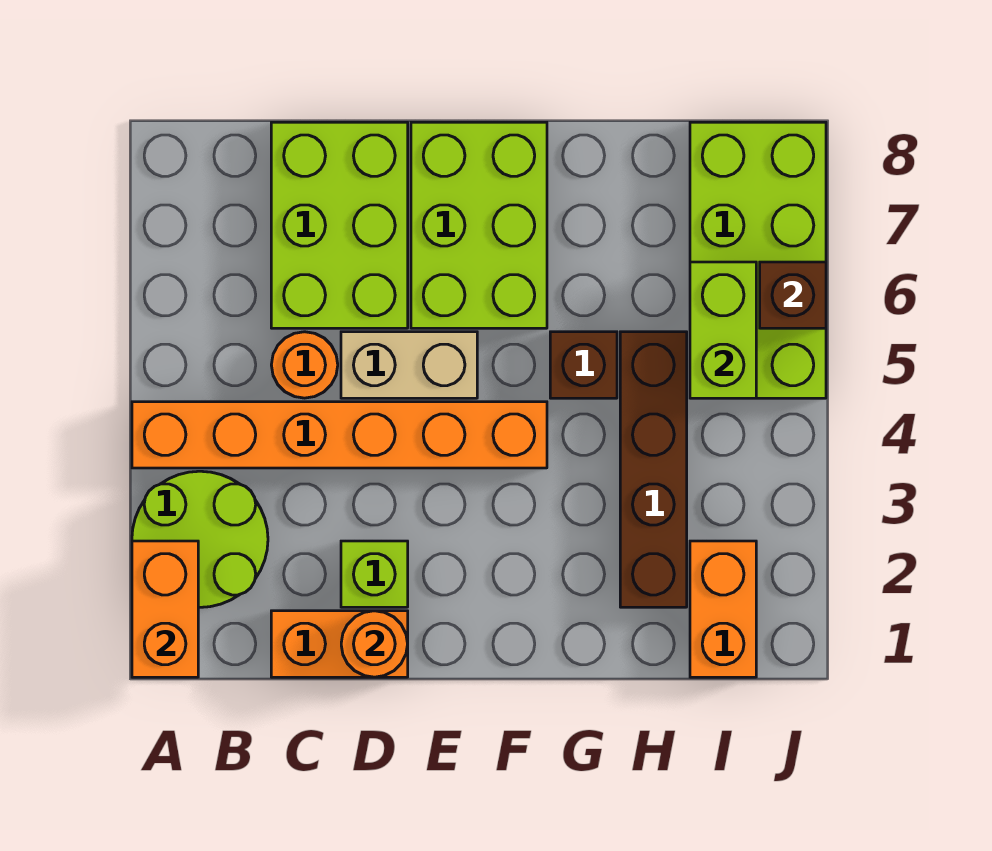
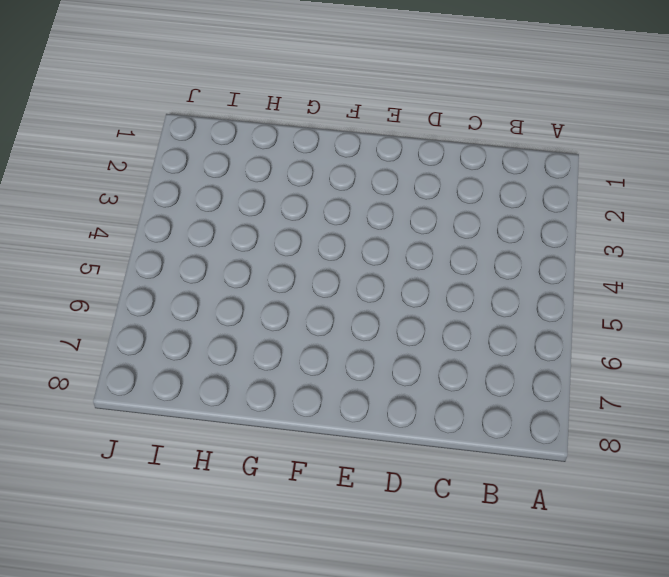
none -> lime 2x2 round brick [132,471,268,607]
none -> orange 1x6 brick [132,402,547,468]
none -> orange 1x2 brick [271,611,408,677]

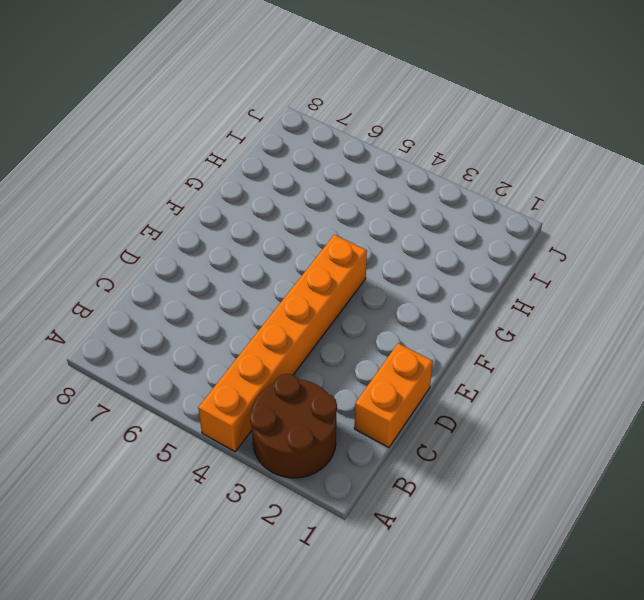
brown 2x2 round brick [250,374,337,478] -> lime 2x2 round brick [132,471,268,607]
none -> orange 1x1 round brick [271,332,338,398]
none -> lime 2x3 brick [271,122,408,328]
none -> lime 1x1 brick [341,541,408,607]

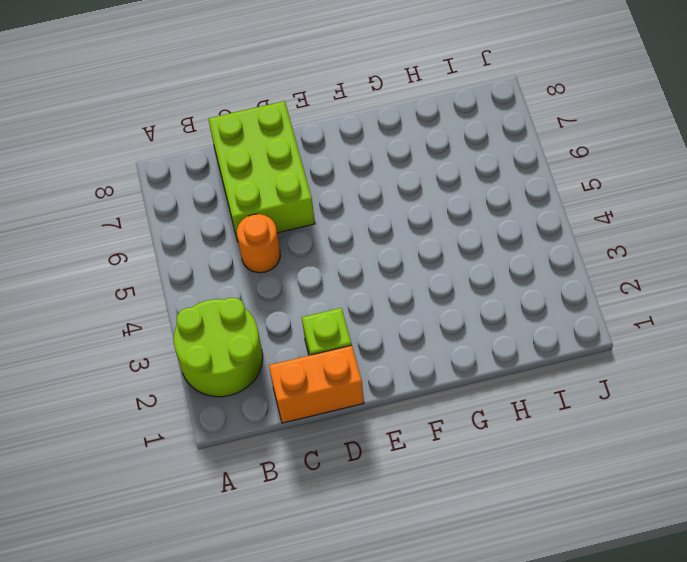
none -> orange 1x6 brick [132,402,547,468]
none -> tan 1x2 brick [341,332,477,398]
none -> lime 2x3 brick [411,122,547,328]

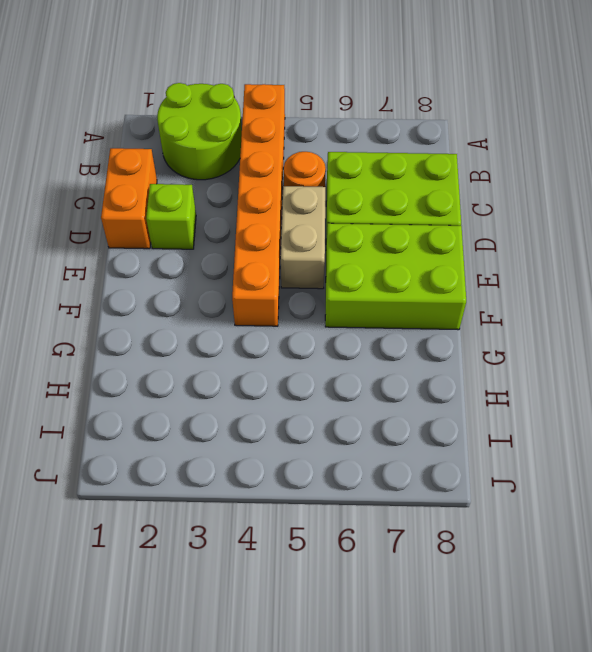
none -> brown 1x1 brick [550,332,617,398]
none -> brown 1x4 brick [620,332,687,607]
none -> orange 1x2 brick [690,541,756,677]

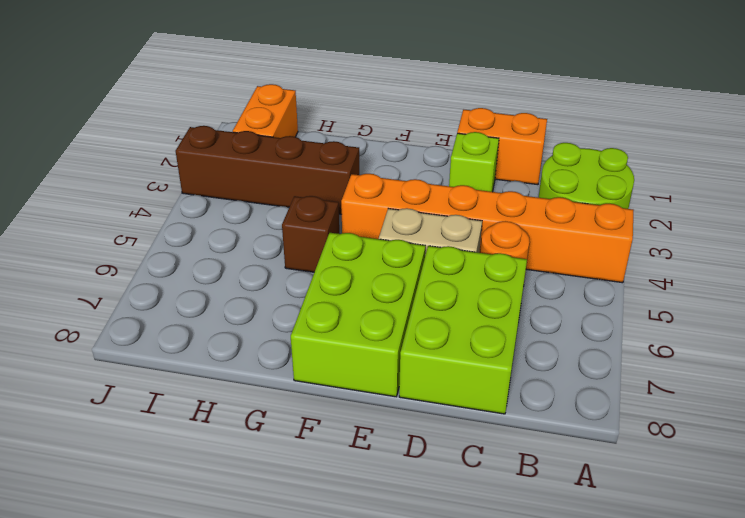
brown 1x4 brick [176,126,359,214] -> brown 1x4 brick turned to [620,332,687,607]
none -> lime 2x4 brick [690,122,826,398]
none -> orange 1x2 brick [132,541,198,677]
none -> orange 1x1 round brick [341,611,408,677]

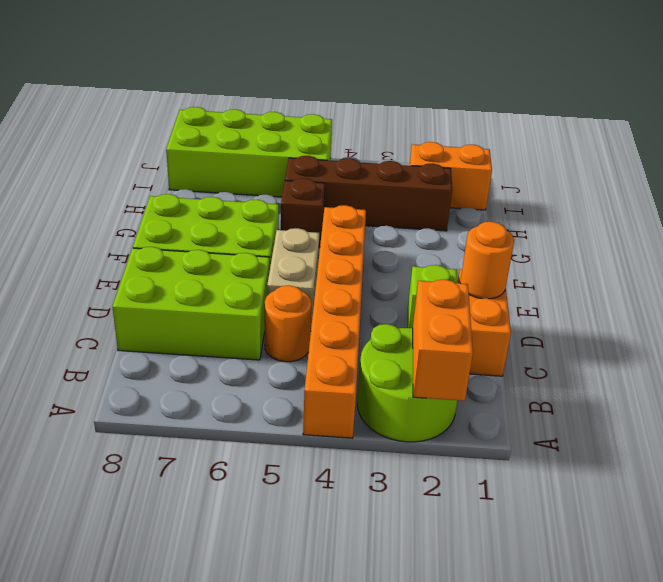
orange 1x2 brick [413,279,473,401] -> orange 1x2 brick turned to [132,541,198,677]
none -> lime 1x2 brick [690,262,756,398]
none -> brown 1x1 brick [760,262,826,328]

